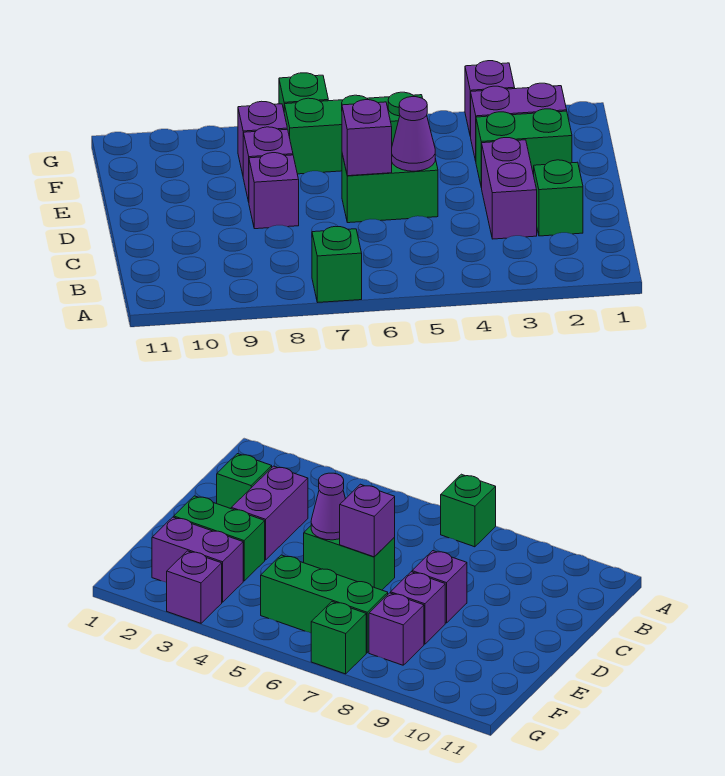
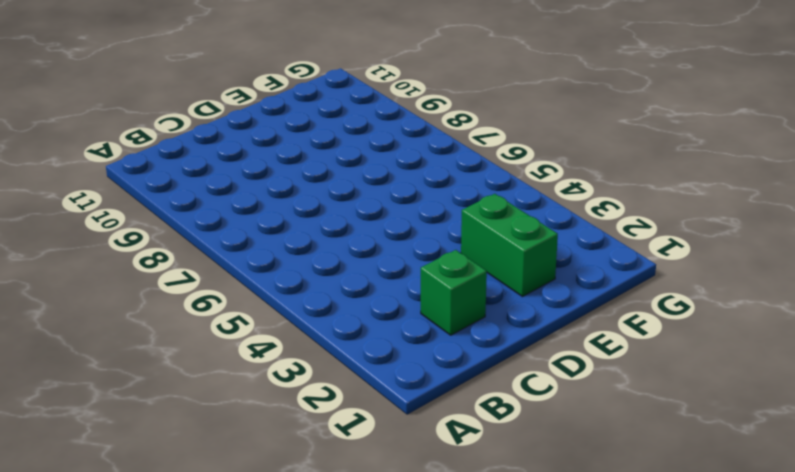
none -> green 1x1 brick [312,226,362,302]
none -> purple 1x2 brick [482,138,537,239]
none -> green 1x2 brick [342,154,438,223]

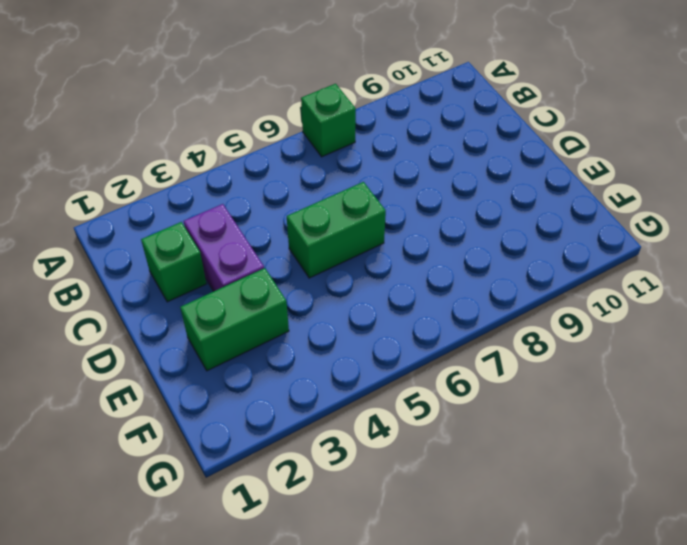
none -> purple 1x1 brick [249,153,299,229]
none -> purple 1x1 brick [243,127,293,202]
none -> purple 1x2 brick [470,83,567,161]

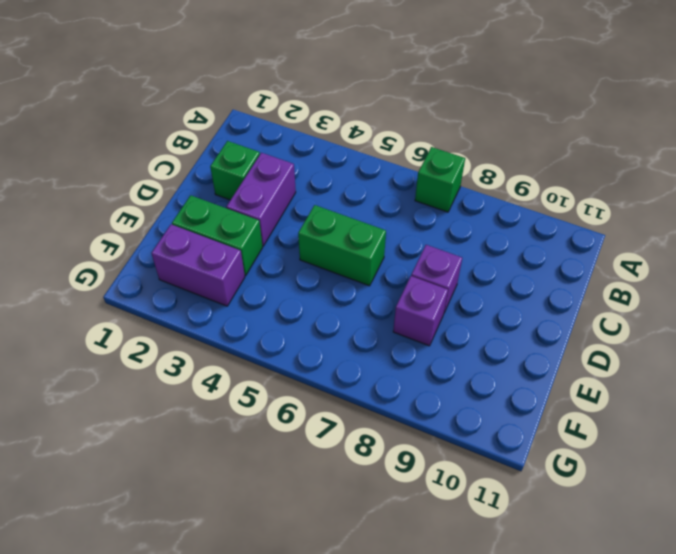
none -> green 1x3 brick [284,92,422,174]
none -> purple 1x1 brick [238,101,287,174]
none -> purple 1x1 brick [465,61,515,136]

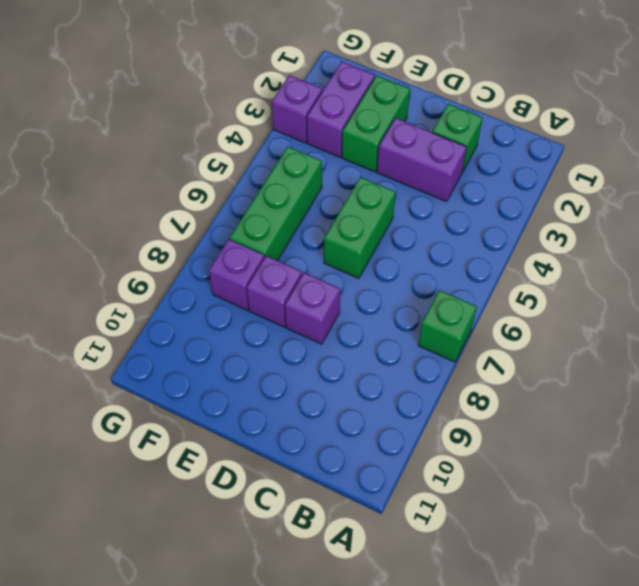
none -> green 1x1 brick [279,73,328,110]
none -> purple 1x1 cone [392,97,435,171]
none -> purple 1x1 brick [342,100,392,176]

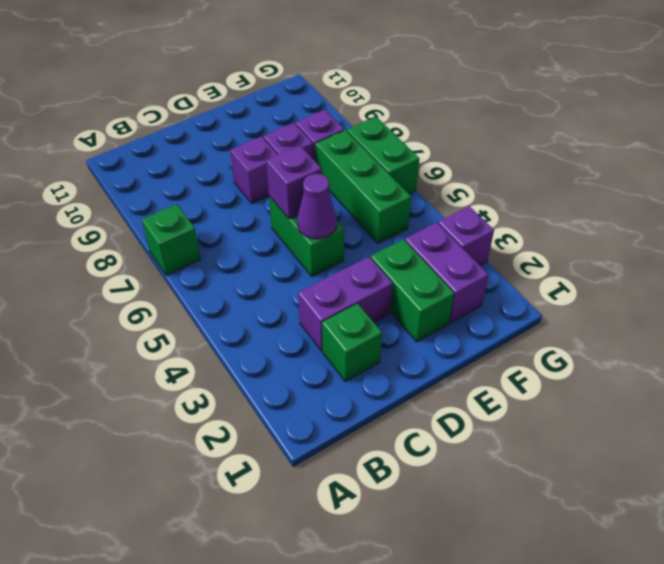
green 1x2 brick [347,117,419,194] -> green 1x1 brick [279,73,328,110]

